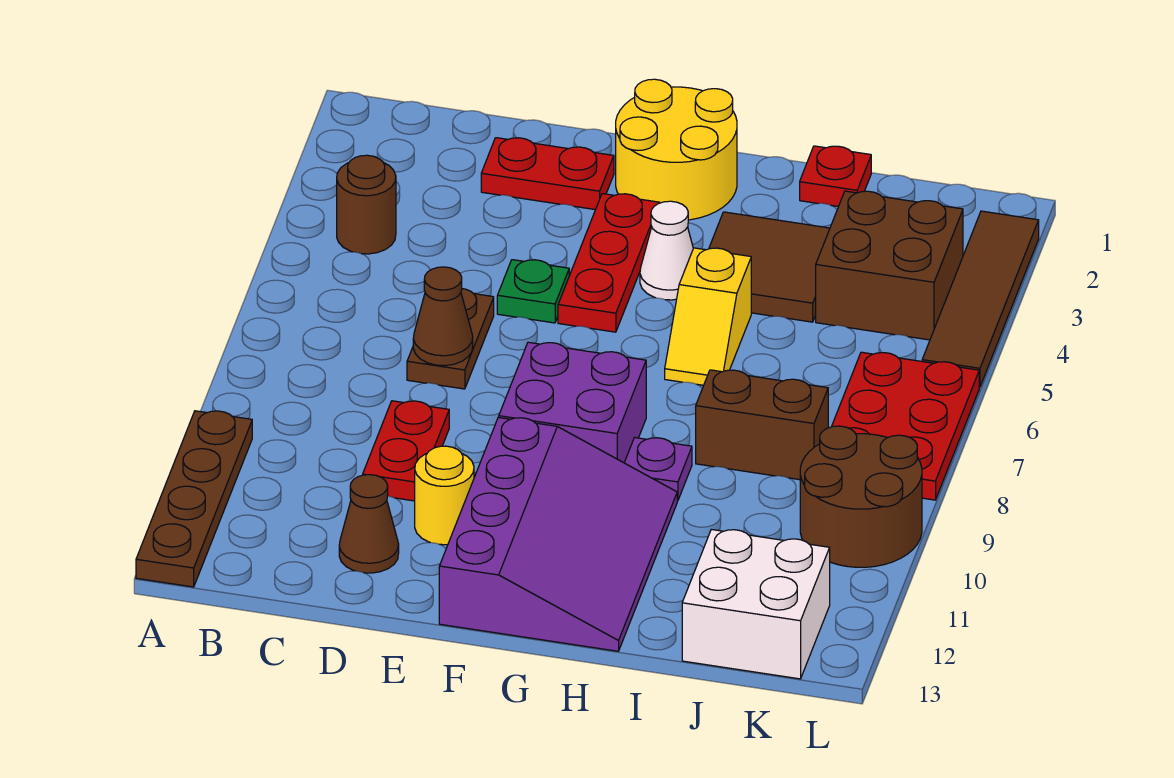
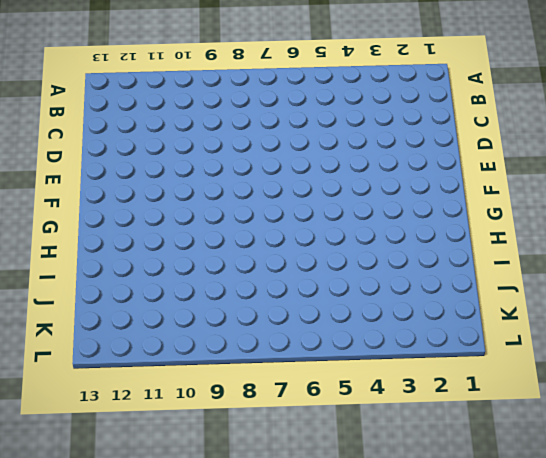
none -> brown 1x4 plate [136,411,252,587]
none -> brown 1x1 round brick [337,155,396,254]
none -> red 1x2 plate [481,138,614,210]

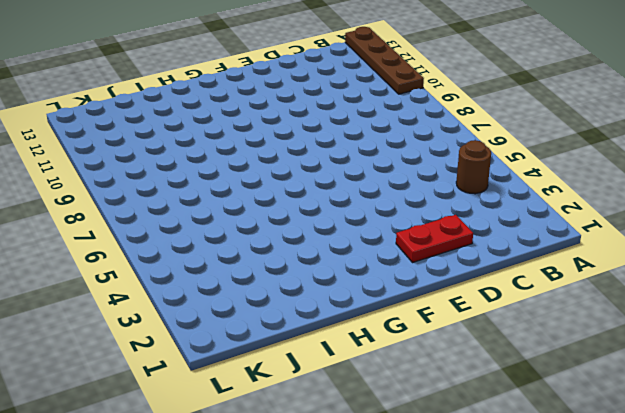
none -> brown 1x2 plate [407,289,494,389]
none -> red 1x2 plate [363,401,449,501]
none -> brown 1x1 cone [339,475,399,573]

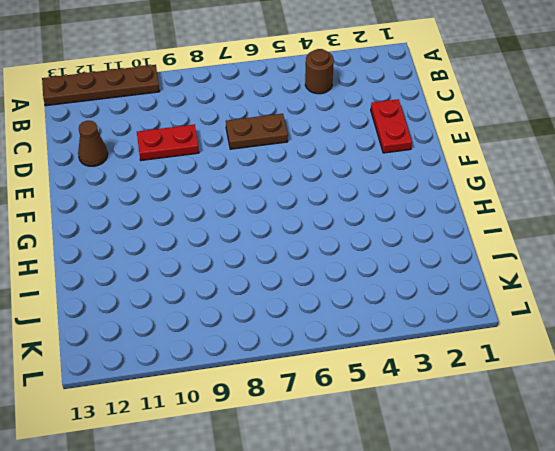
none -> green 1x1 plate [497,260,569,323]
none -> yellow 1x1 round brick [415,446,474,545]
none -> yellow 2x2 round brick [616,79,737,220]

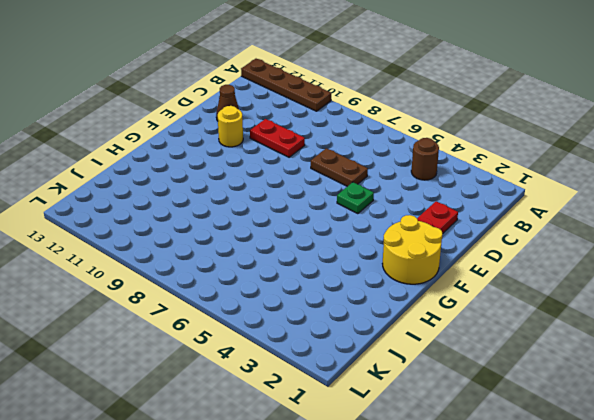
none -> red 1x3 plate [558,194,660,332]
none -> purple 2x2 brick [499,342,646,463]
none -> purple 3x4 slope [439,417,677,651]

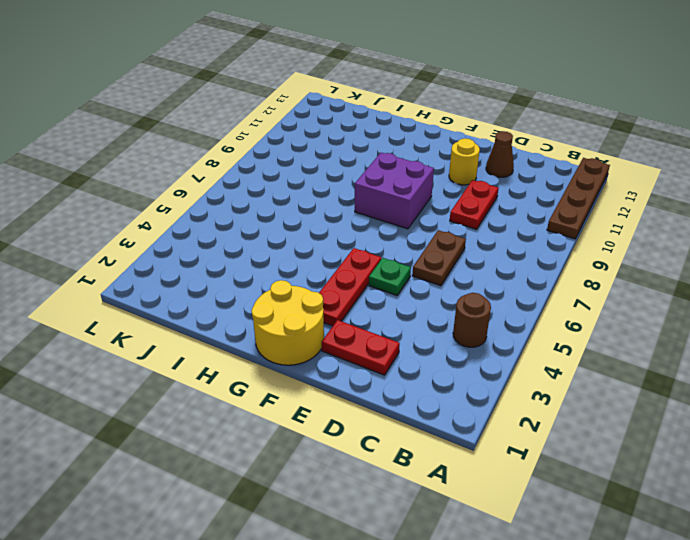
none -> purple 3x4 slope [439,417,677,651]
none -> white 1x1 cone [640,201,693,300]
none -> brown 2x2 tile [709,212,830,322]

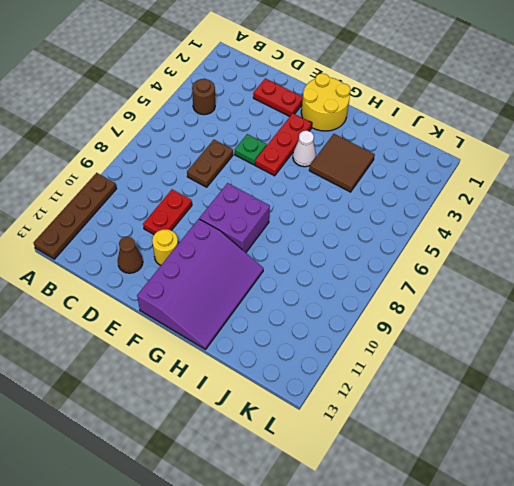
none -> yellow 1x2 slope [665,248,751,385]
none -> purple 1x1 plate [624,438,692,501]
none -> red 1x1 plate [800,146,871,207]

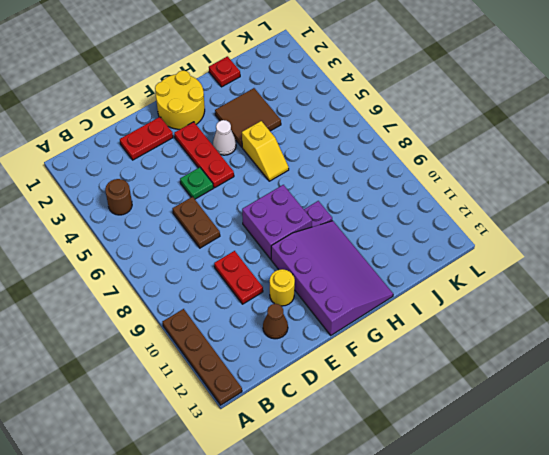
none -> brown 1x2 brick [696,370,828,480]
none -> brown 2x2 brick [816,191,963,340]
none -> white 2x2 brick [682,529,830,679]

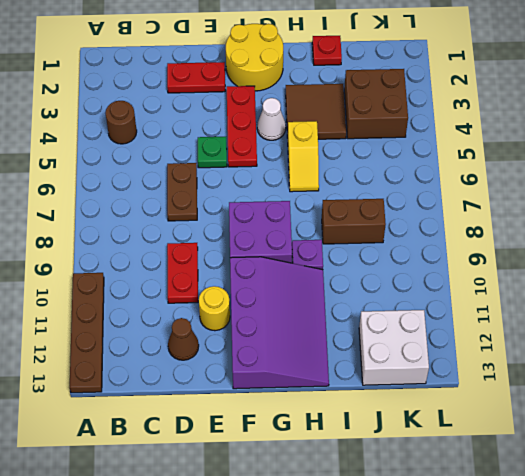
none -> red 2x3 plate [832,352,979,500]
none -> brown 2x2 round brick [800,426,922,567]
none -> brown 1x4 tile [922,211,1039,387]

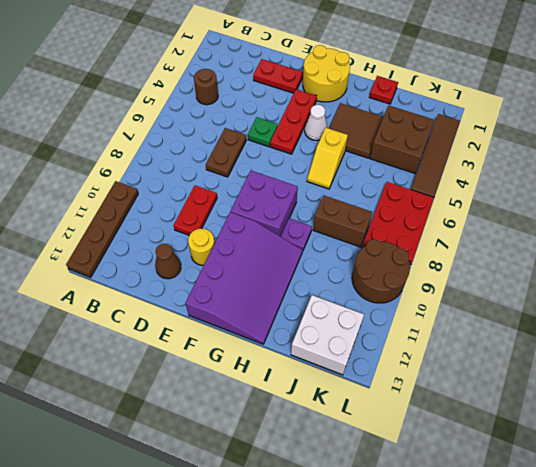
none -> brown 1x1 cone [413,267,473,366]

